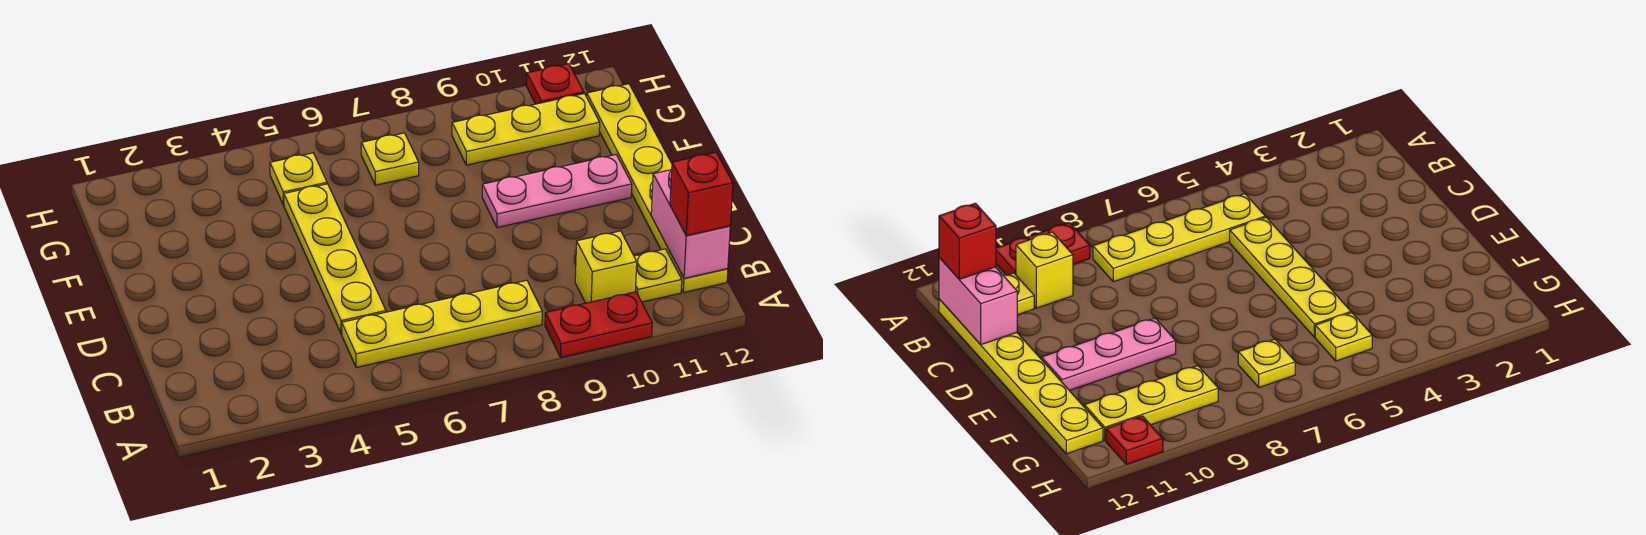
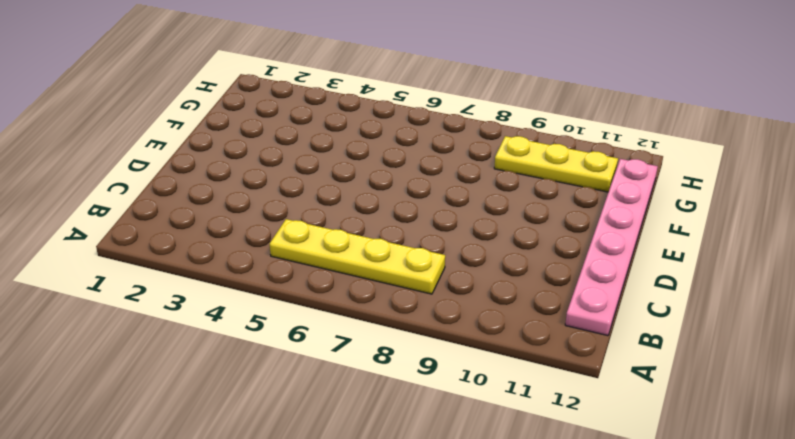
pink 1x6 plate [565,159,658,336] -> yellow 1x6 plate [587,84,728,293]
none -> red 1x2 plate [545,292,652,357]
none -> yellow 1x1 brick [575,231,637,303]
none -> yellow 1x1 plate [634,249,682,302]

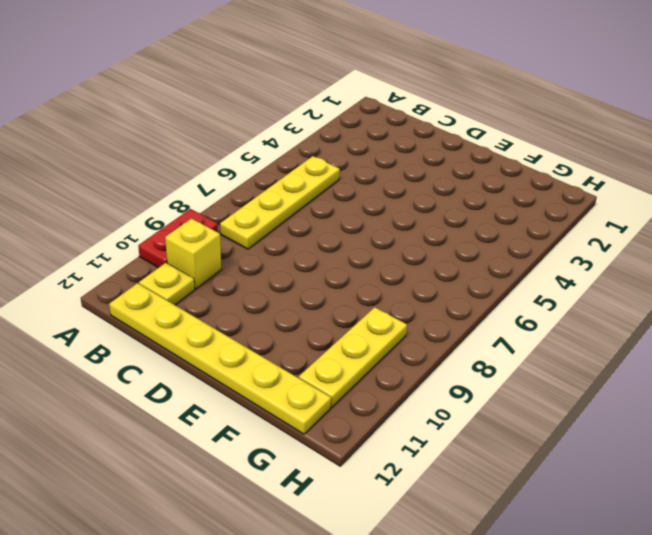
none -> yellow 1x4 plate [284,184,386,334]
none -> pink 1x3 plate [482,155,632,228]
none -> yellow 1x1 plate [270,153,327,205]

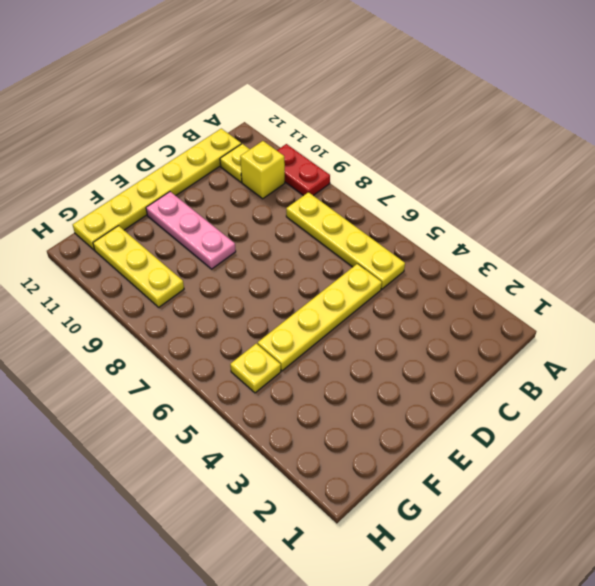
none -> yellow 1x1 plate [361,133,419,185]
none -> red 1x1 plate [526,64,584,104]
none -> pink 1x2 brick [651,170,730,278]

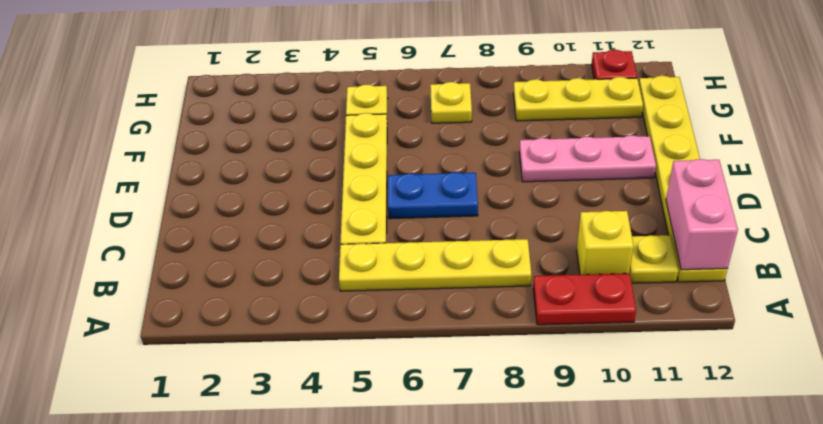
blue 1x2 plate [388,172,478,219] -> none
none -> red 1x1 brick [670,152,733,236]

